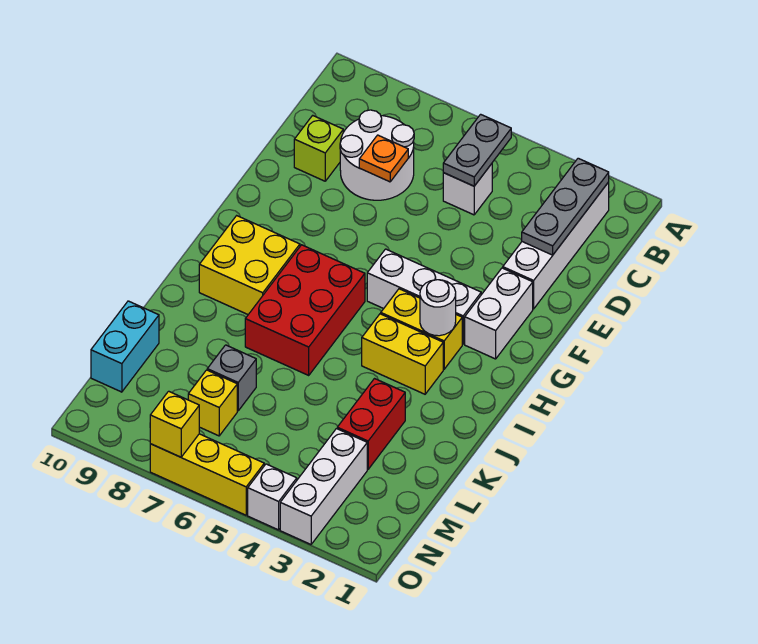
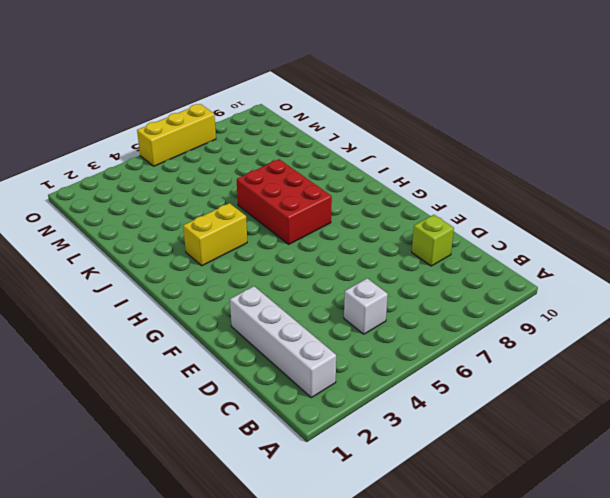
none -> white 2x2 round brick [340,110,414,200]
none -> white 1x2 brick [465,268,533,359]
none -> white 1x3 brick [367,249,481,344]

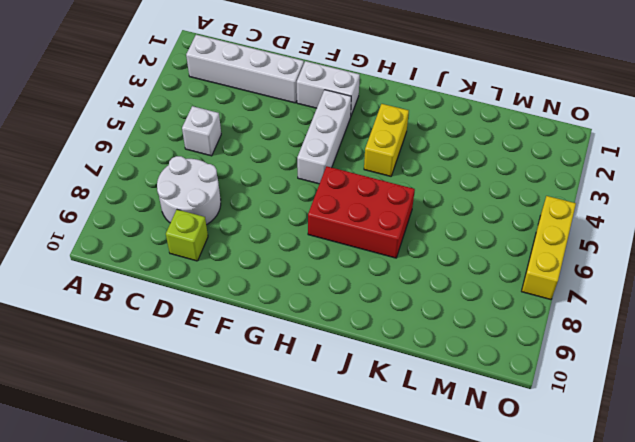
none -> yellow 1x2 brick [381,289,462,369]
none -> yellow 2x2 brick [199,216,300,314]
none -> red 1x2 brick [337,379,405,469]

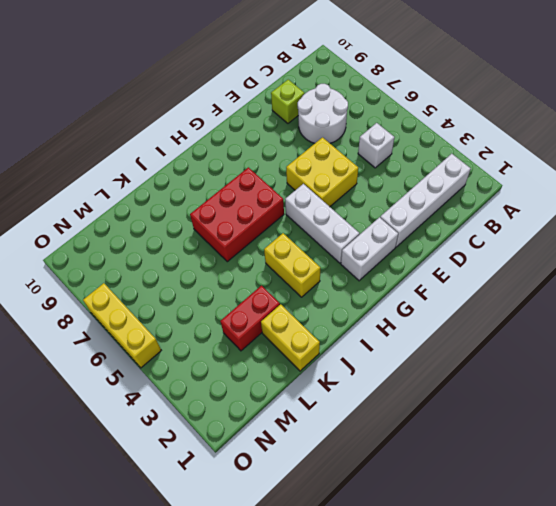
yellow 2x2 brick [286,138,358,207] -> yellow 2x2 brick moved to [199,216,300,314]
yellow 1x2 brick [261,304,320,371] -> yellow 1x2 brick moved to [381,289,462,369]
none -> grey 1x1 brick [207,345,256,411]
none -> cyan 1x2 brick [91,301,159,392]
none -> white 1x3 brick [280,429,367,544]

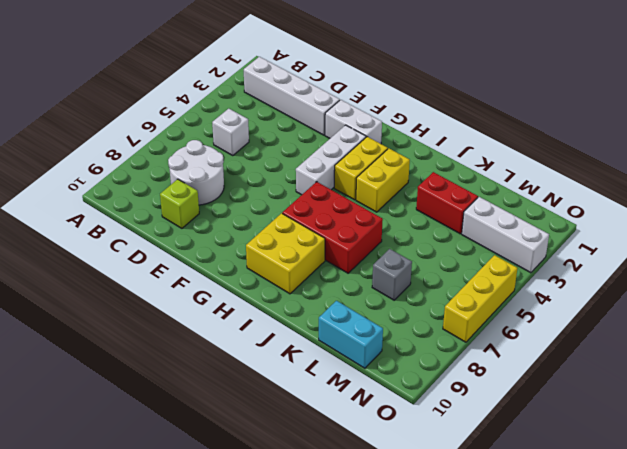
none -> yellow 1x1 brick [188,370,237,436]
none -> white 1x1 brick [248,464,297,530]
none -> grey 1x3 plate [522,158,609,255]

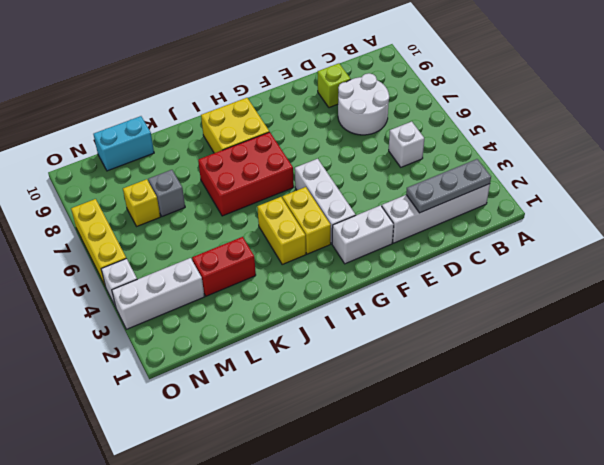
none -> grey 1x2 plate [443,114,511,186]
none -> orange 1x1 plate [359,135,408,182]
none -> white 1x1 round brick [420,280,456,336]

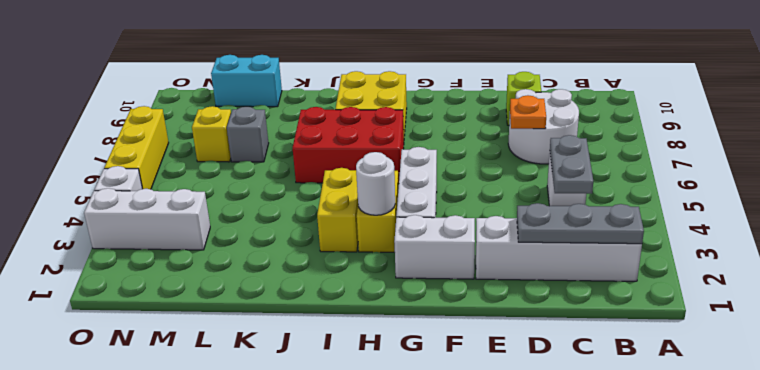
grey 1x2 plate [550,135,593,194] -> grey 1x2 plate turned to [443,114,511,186]
none -> red 1x2 brick [337,379,405,469]
none -> yellow 1x1 brick [150,391,199,457]

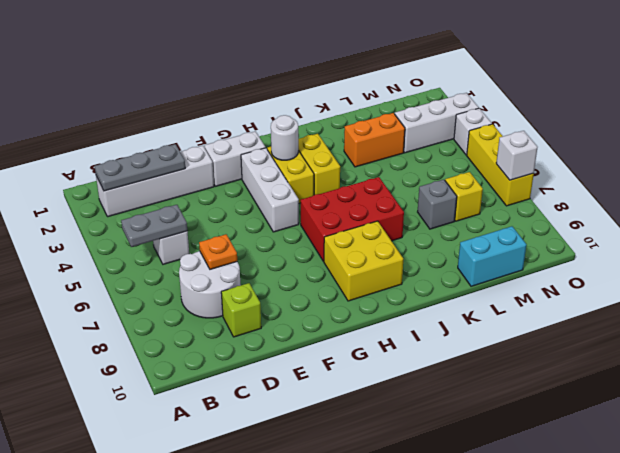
orange 1x2 brick [344,113,405,167] -> red 1x2 brick [337,379,405,469]
white 1x1 brick [496,131,538,180] -> yellow 1x1 brick [150,391,199,457]

